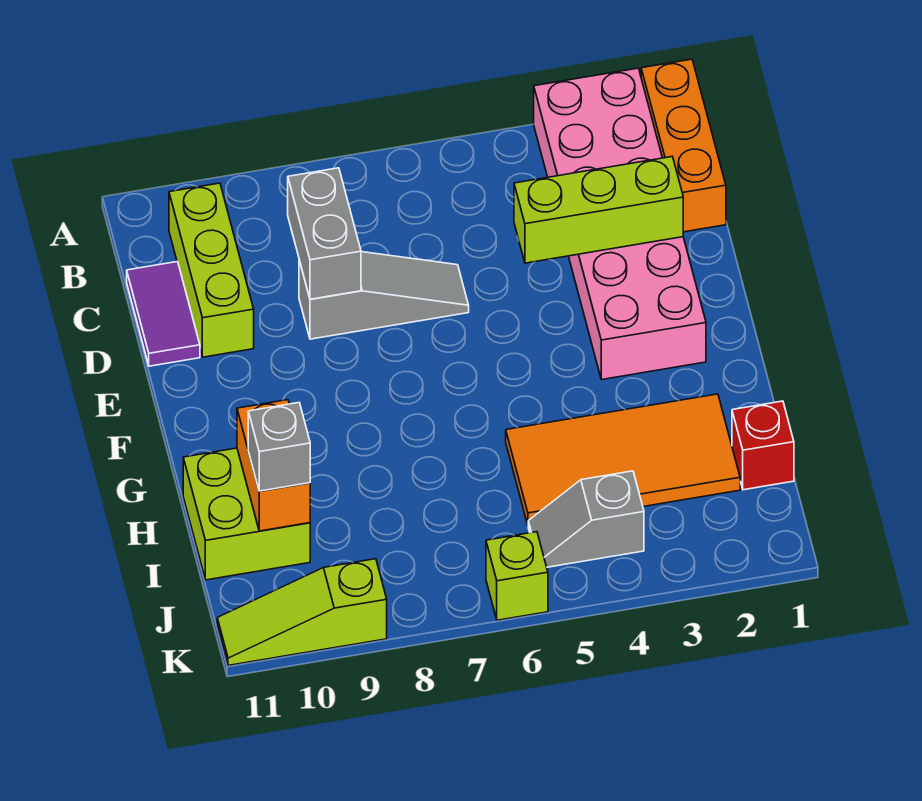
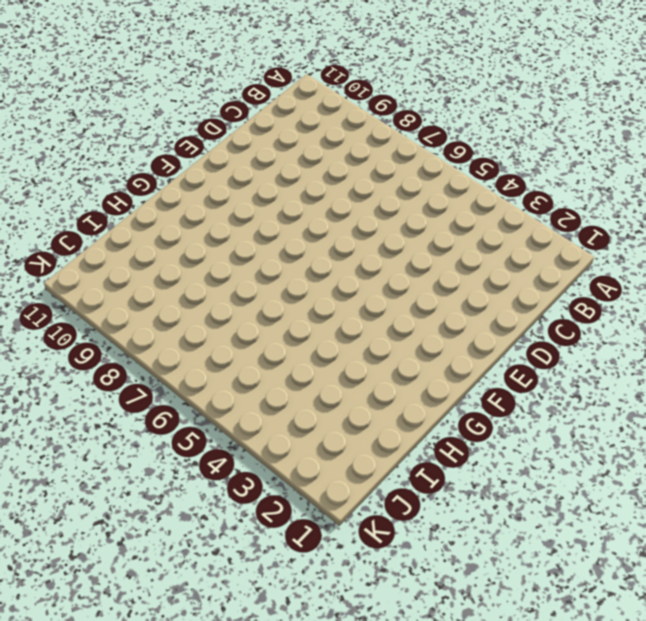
none -> orange 1x3 brick [641,59,726,232]
none -> pink 2x6 brick [534,68,706,380]
none -> lime 1x3 brick [169,183,254,357]

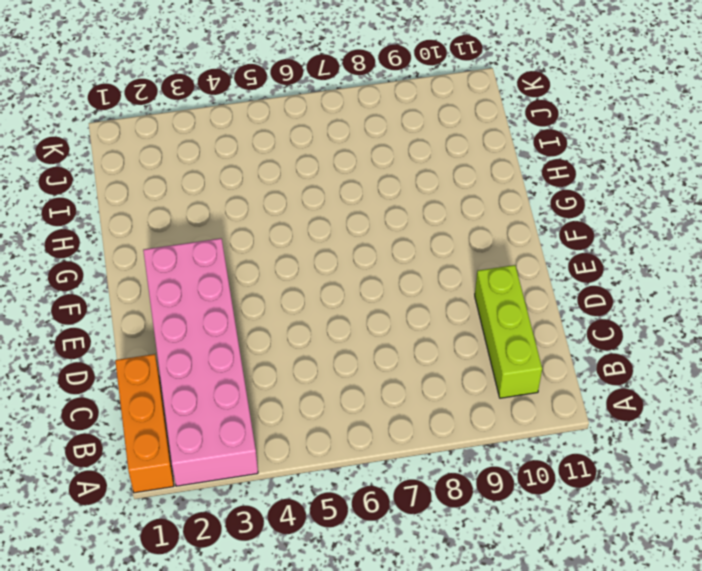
none -> purple 1x2 tile [127,262,200,366]
none -> grey 1x3 slope [299,252,469,339]
none -> orange 2x4 tile [506,394,740,525]

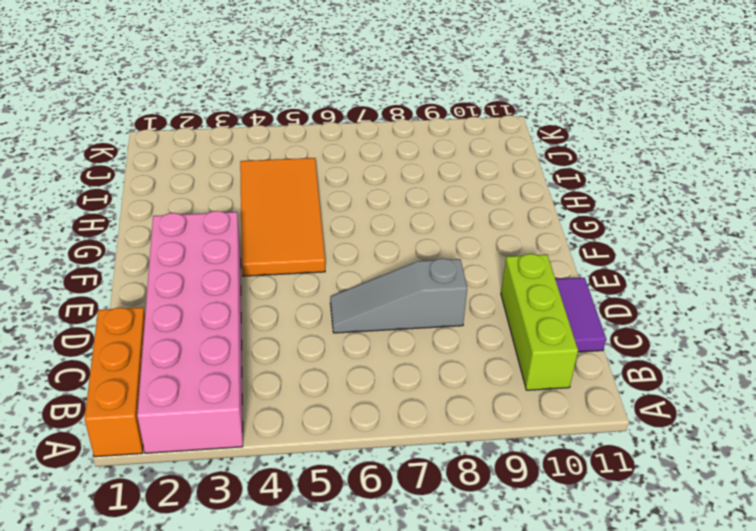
orange 2x4 tile [240,158,325,276] -> orange 2x4 tile turned to [506,394,740,525]
none -> lime 2x2 brick [183,448,310,580]
none -> red 1x1 brick [732,401,794,490]
none -> grey 1x2 slope [528,471,644,567]

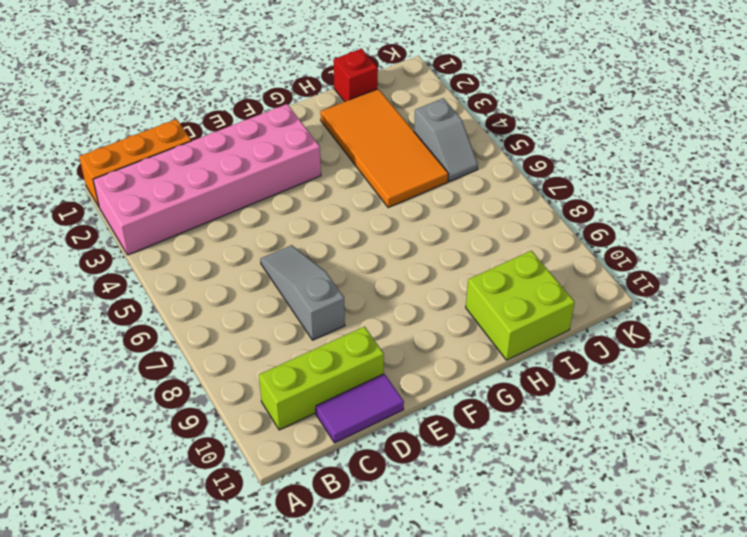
none -> lime 1x1 brick [486,532,548,620]
none -> lime 1x3 slope [217,559,387,666]
none -> grey 1x2 brick [288,168,361,299]

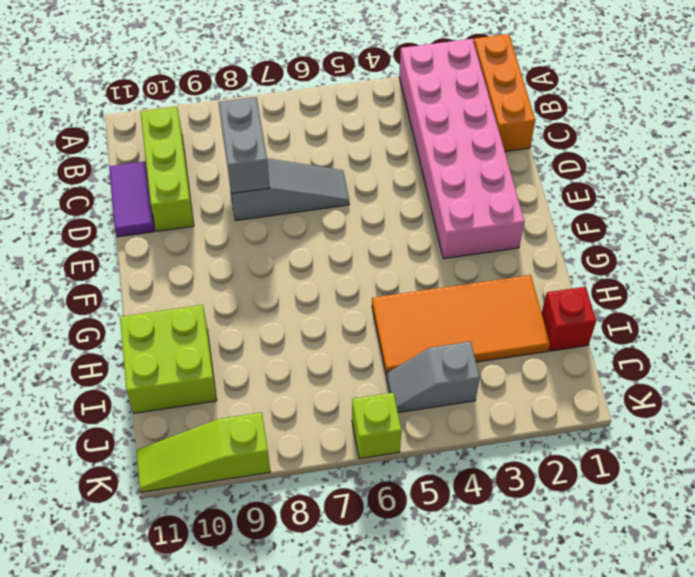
none -> lime 1x3 brick [514,157,683,263]
none -> orange 1x2 brick [237,400,310,531]
none -> grey 1x1 brick [248,403,310,491]

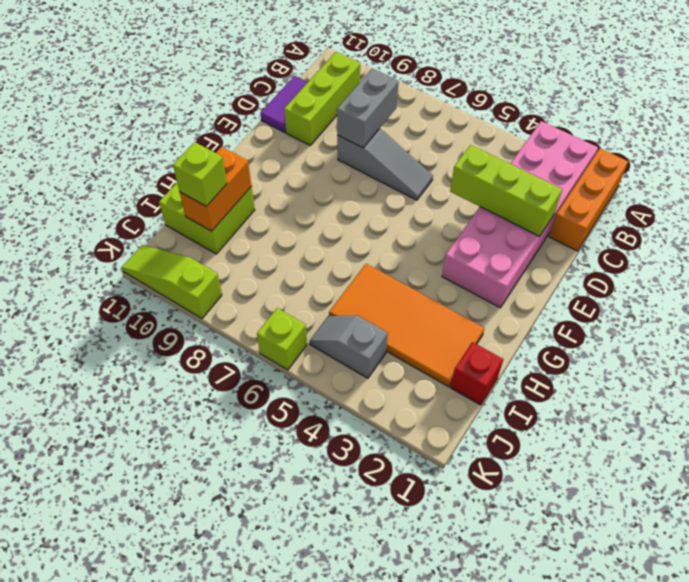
lime 1x1 brick [173,142,227,206] -> grey 1x1 brick [248,403,310,491]

